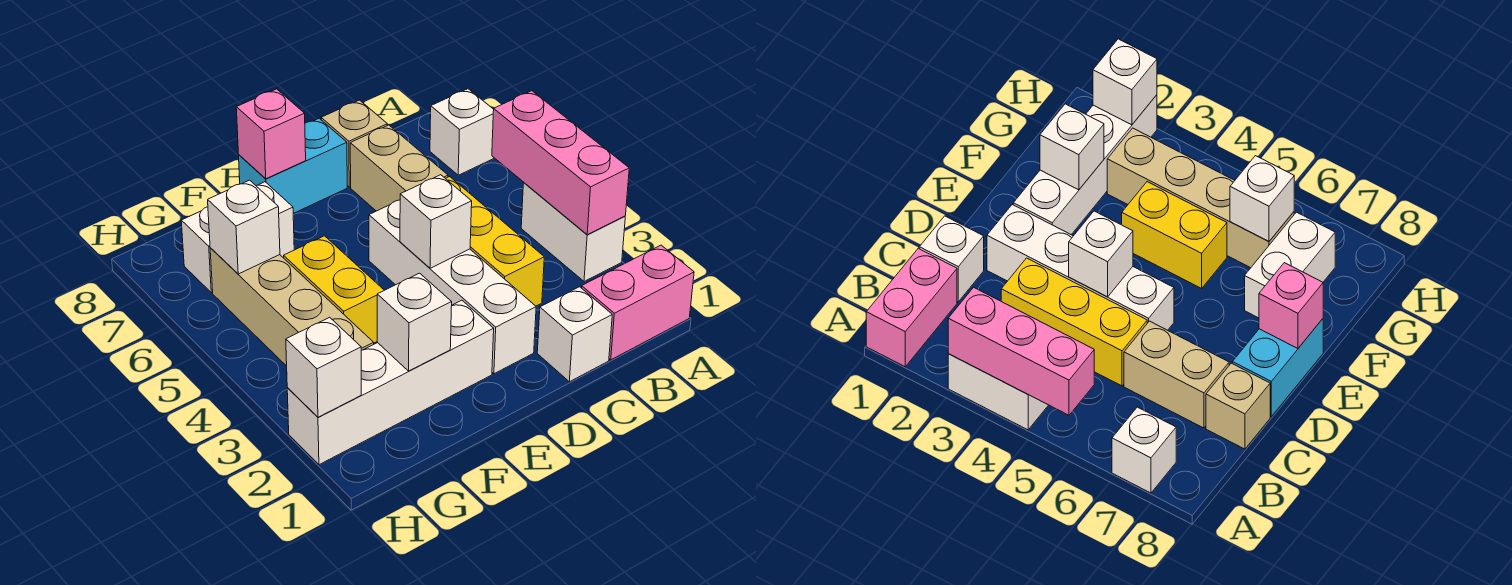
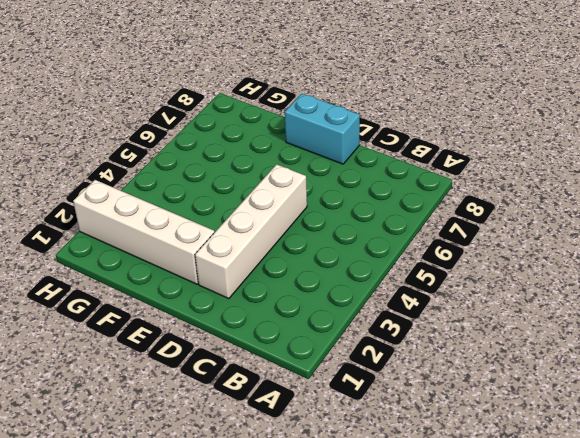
none -> pink 1x2 brick [582,245,694,360]
none -> white 1x2 brick [521,183,625,282]
none -> white 1x1 brick [430,89,494,175]

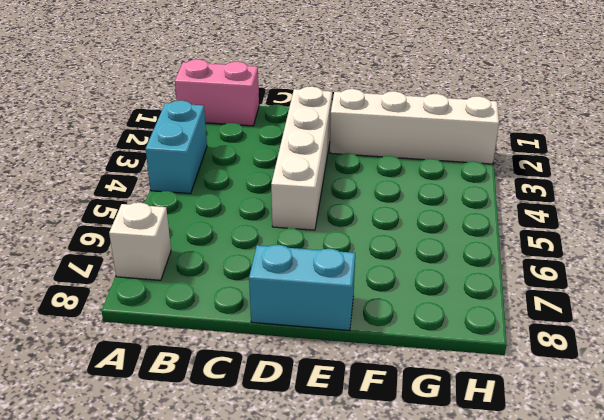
cyan 1x2 brick [146,100,207,194] -> white 1x2 brick [521,183,625,282]
none -> white 1x1 brick [537,287,612,382]
none -> yellow 1x3 brick [445,177,544,306]
none -> tan 1x2 brick [350,125,448,211]

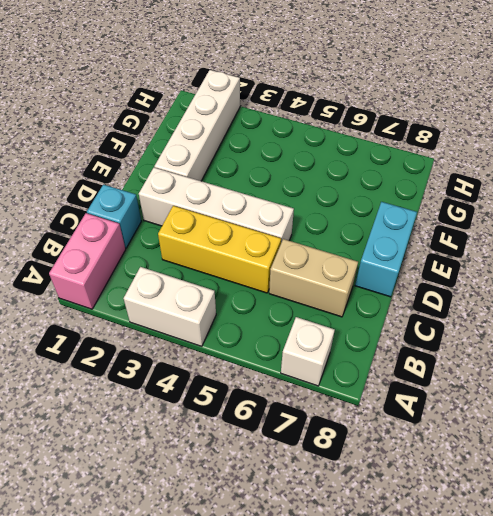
cyan 1x1 brick [87,185,141,248] -> white 1x1 brick [537,287,612,382]
none -> tan 1x1 brick [321,100,387,187]
none -> yellow 1x2 brick [284,236,384,343]
none -> white 1x2 brick [181,182,294,293]

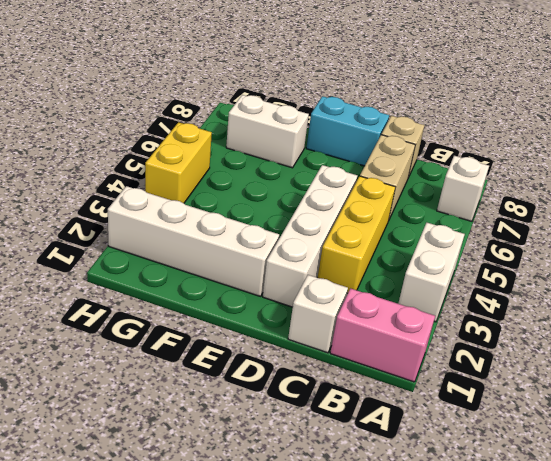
yellow 1x2 brick [145,122,212,203] -> yellow 1x2 brick moved to [284,236,384,343]
none -> tan 1x4 brick [210,248,374,366]
none -> pink 1x3 brick [492,91,629,235]
none -> white 1x1 brick [400,175,472,268]

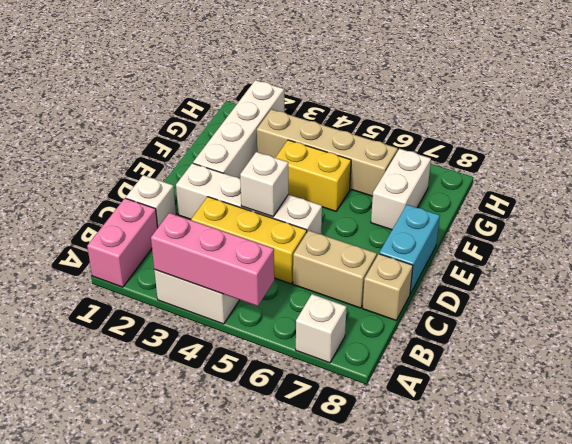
none -> pink 1x1 brick [236,89,306,179]
none -> white 1x1 brick [377,273,452,371]
none -> white 1x1 brick [208,180,280,274]

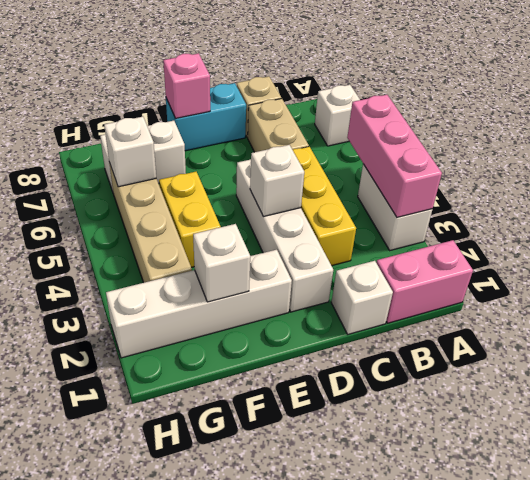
none -> white 1x1 brick [286,317,361,417]

